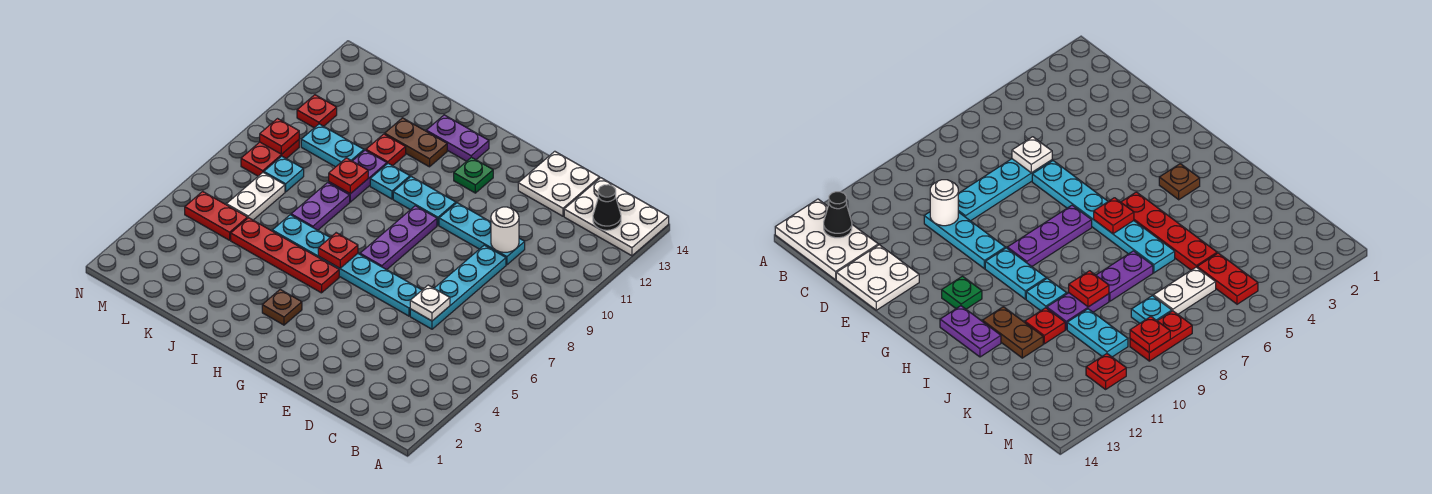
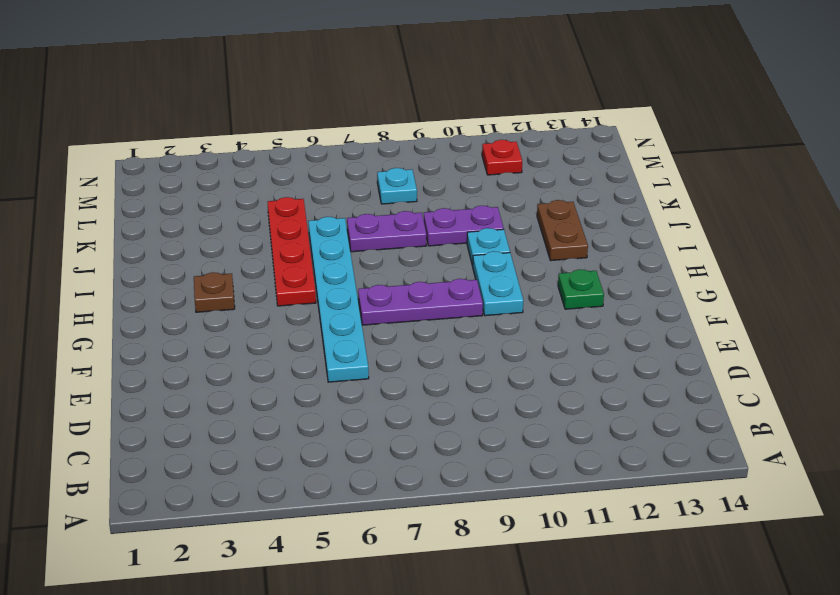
none -> white 2x3 plate [564,178,669,256]
none -> cyan 1x4 plate [410,245,506,329]
none -> cyan 1x3 plate [439,203,525,265]

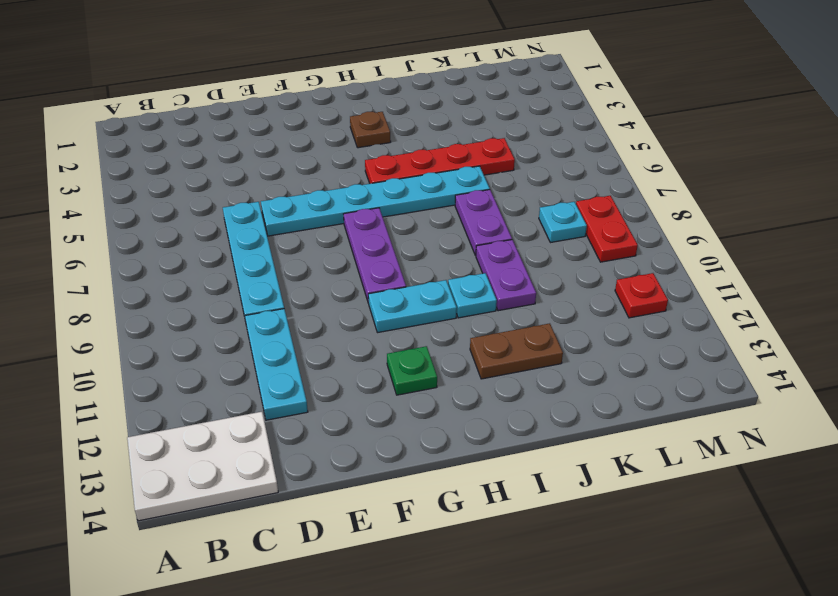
cyan 1x3 plate [245,309,308,420] -> cyan 1x3 plate turned to [439,203,525,265]
none -> white 2x2 plate [518,151,600,216]
none -> purple 1x2 plate [426,115,489,161]
none -> red 1x1 plate [366,134,406,166]

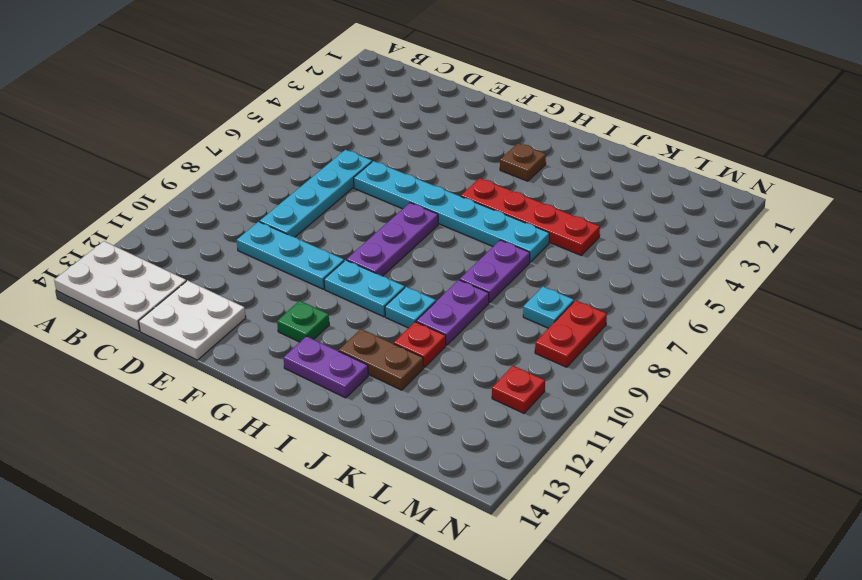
none -> cyan 1x2 plate [301,124,364,167]
none -> red 1x2 plate [185,191,247,240]
none -> white 1x2 plate [226,173,285,220]

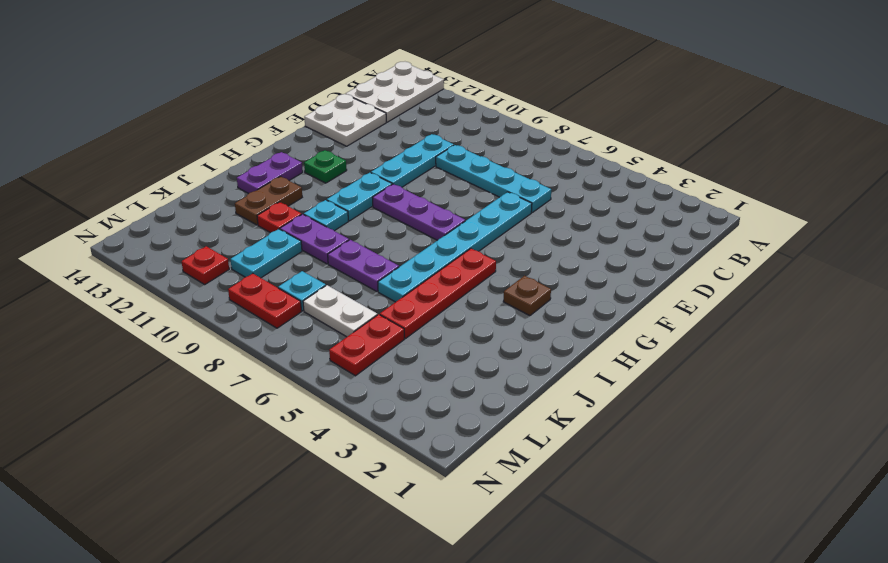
none -> black 1x1 cone [593,185,621,230]
none -> white 1x1 plate [410,285,450,321]
none -> white 1x1 round brick [491,207,519,252]

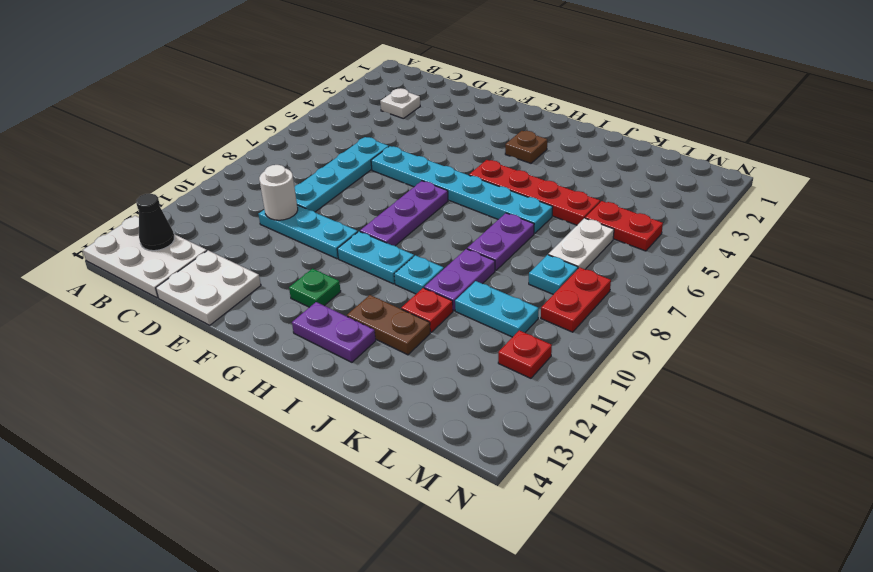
white 1x1 plate [380,88,420,118] -> white 1x1 plate moved to [410,285,450,321]
none -> red 1x1 plate [318,233,358,268]
none -> red 1x1 plate [329,158,368,194]
none -> red 1x1 plate [260,119,299,154]

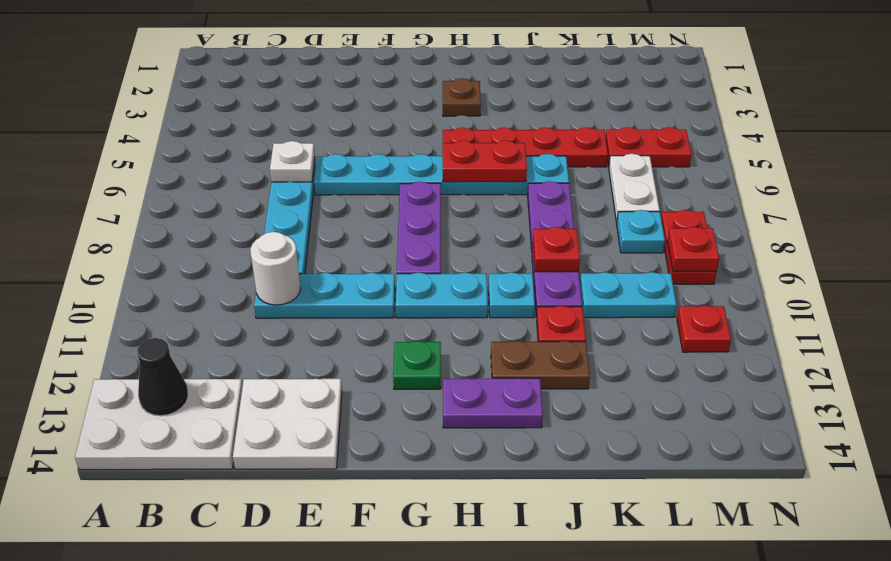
red 1x2 plate [443,141,527,182] -> red 1x1 plate [318,233,358,268]

